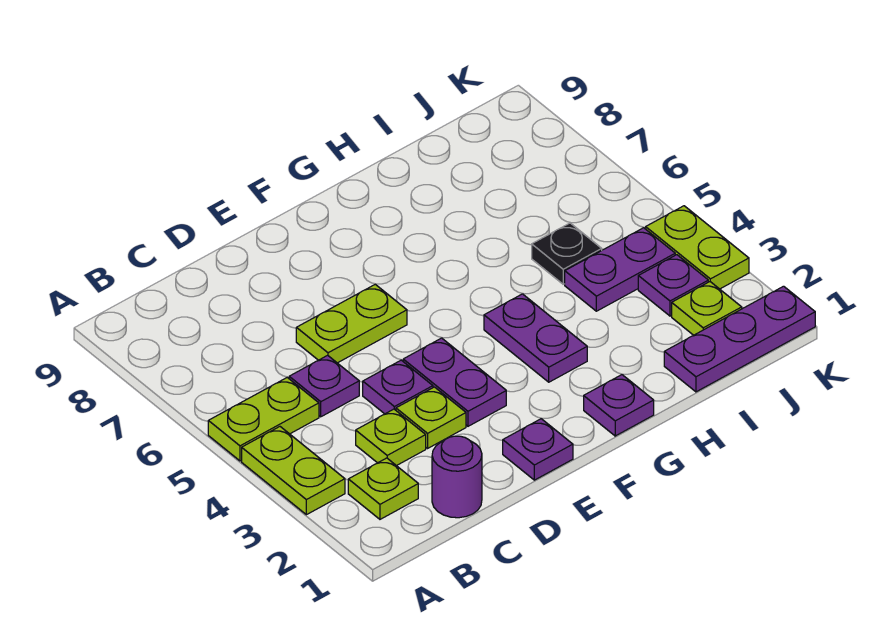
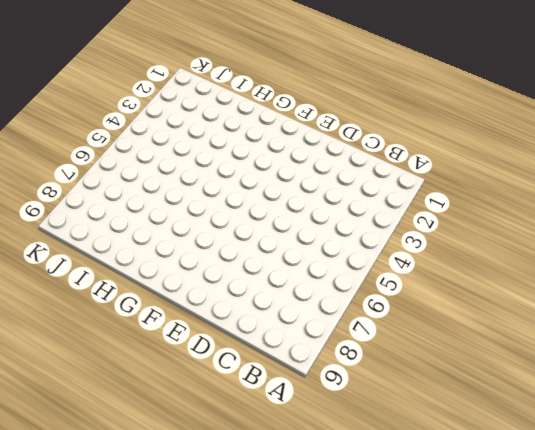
none -> lime 1x2 plate [242,427,345,515]
none -> lime 1x2 plate [208,378,319,461]
none -> lime 1x1 plate [348,458,418,519]

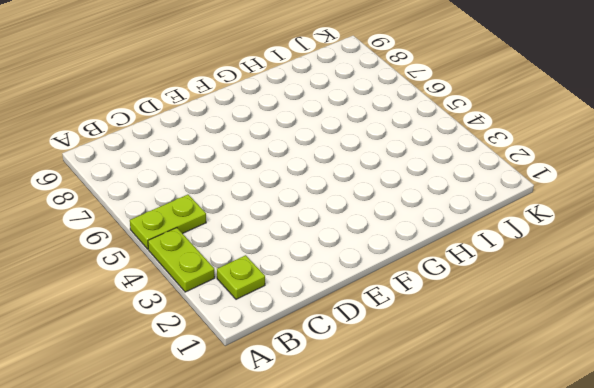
none -> purple 1x1 round brick [432,436,482,518]
none -> lime 1x1 plate [356,409,426,466]
none -> purple 1x1 plate [289,355,359,417]

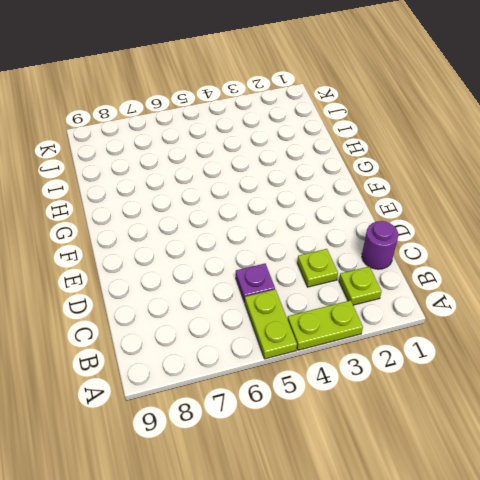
none -> lime 1x1 plate [396,387,466,448]
none -> purple 1x1 plate [363,360,433,414]
none -> lime 1x2 plate [296,284,407,363]

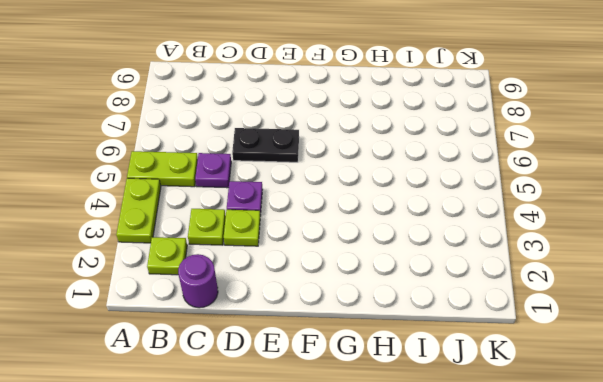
black 1x2 plate [232,128,299,162] -> lime 1x2 plate [296,284,407,363]
none -> purple 1x1 plate [503,419,573,480]
none -> purple 1x2 plate [403,338,506,426]
none -> purple 1x1 plate [584,375,654,436]

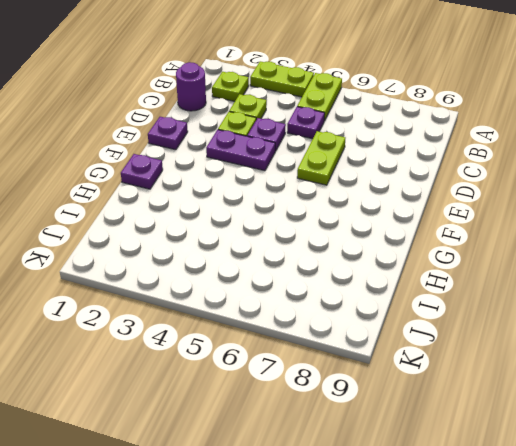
none -> purple 1x2 plate [484,294,587,382]
none -> purple 1x3 plate [664,286,815,392]
none -> purple 1x2 plate [565,228,675,311]

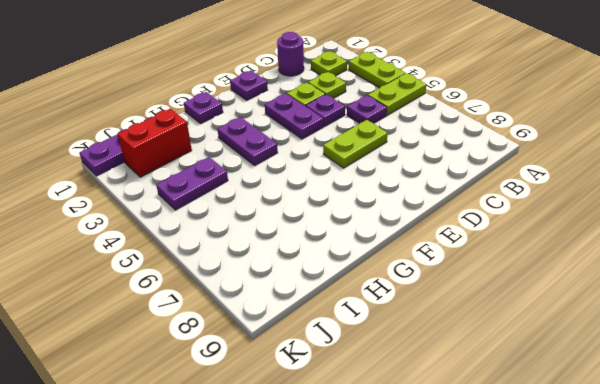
red 1x2 brick [118,109,192,177] -> lime 1x1 plate [672,282,742,335]
none -> black 1x1 plate [532,223,602,284]
none -> purple 1x1 plate [638,255,708,316]
none -> lime 1x2 plate [646,206,749,289]

